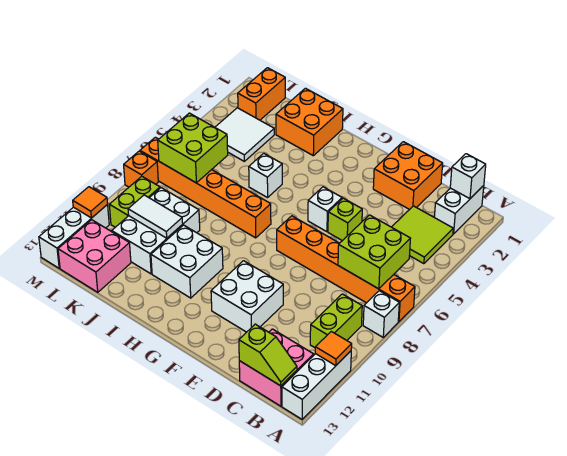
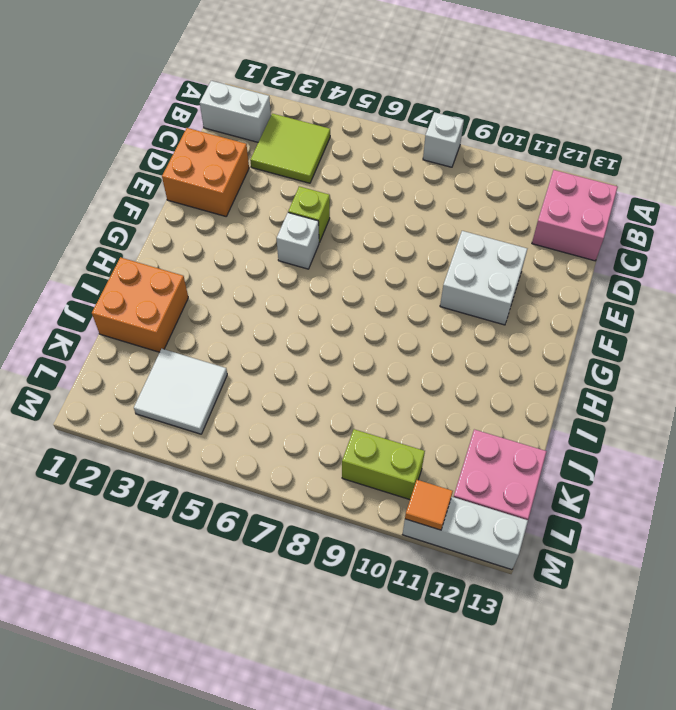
none -> orange 1x6 brick [277,216,415,322]
none -> white 1x3 brick [282,351,351,419]
none -> lime 1x2 brick [310,294,362,348]

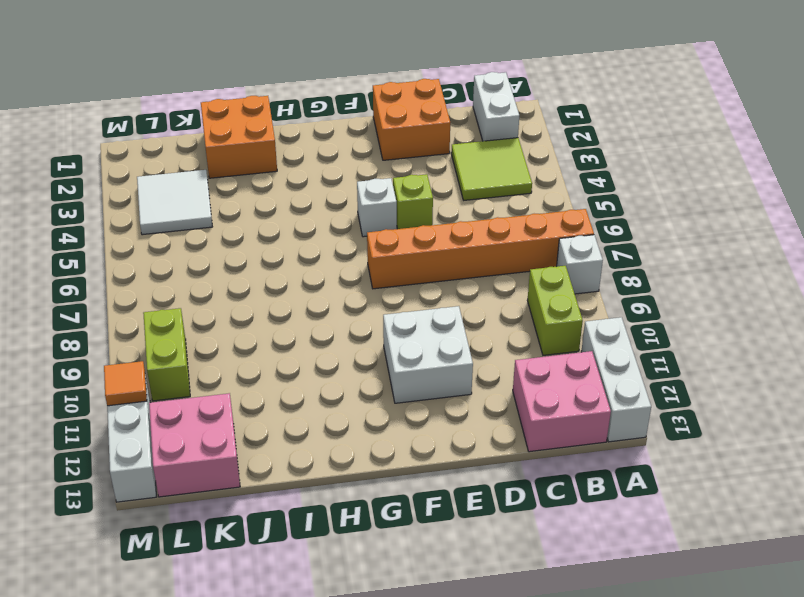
none -> orange 1x6 brick [140,137,271,238]
none -> white 2x2 brick [151,225,223,298]
none -> white 1x1 brick [249,153,282,198]

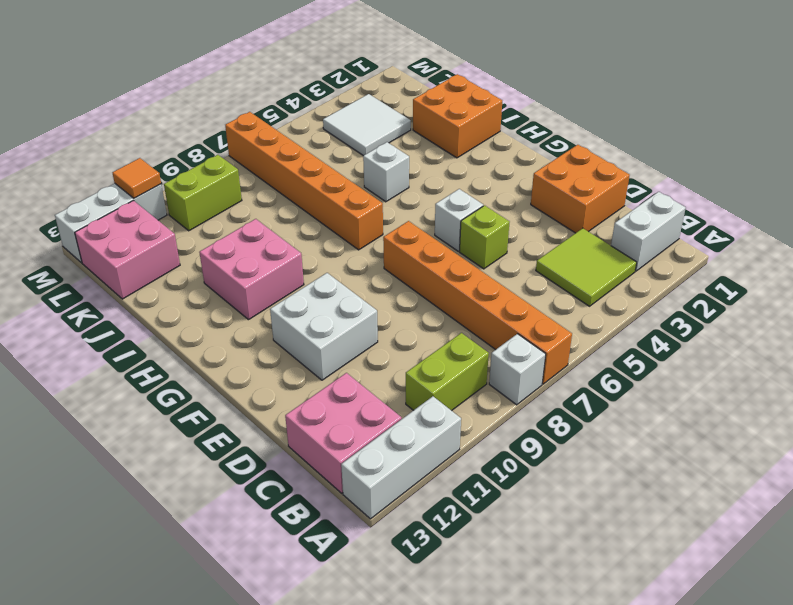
pink 2x2 brick [199,219,304,320] -> white 2x2 brick [151,225,223,298]
none -> white 2x3 brick [112,188,200,274]
none -> orange 1x2 brick [238,68,285,120]
none -> orange 1x1 brick [124,151,158,187]

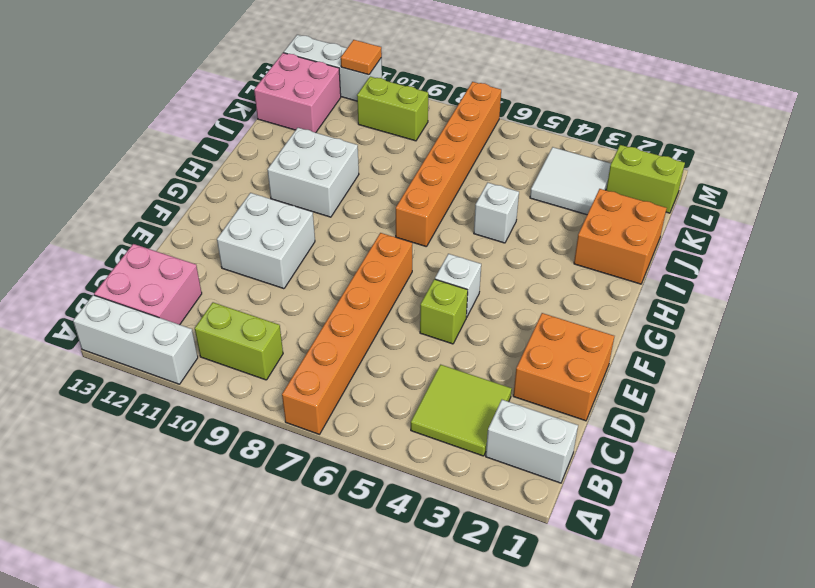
lime 1x2 brick [606,145,685,213] -> orange 1x2 brick [238,68,285,120]
none -> white 1x1 brick [363,291,399,337]
none -> white 2x3 brick [112,188,200,274]
none -> orange 1x1 brick [124,151,158,187]

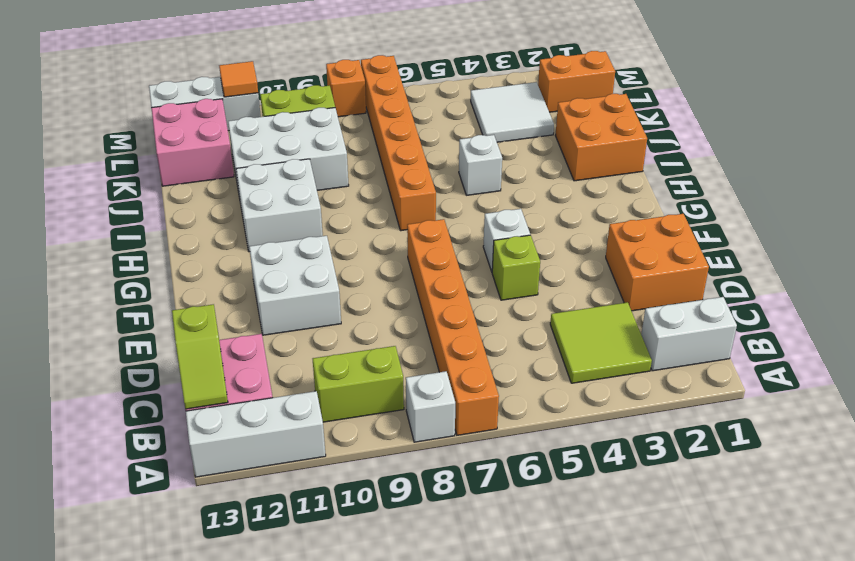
none -> orange 1x1 tile [315,331,352,365]
none -> white 1x1 brick [450,154,486,199]
none -> lime 2x2 brick [338,215,411,289]

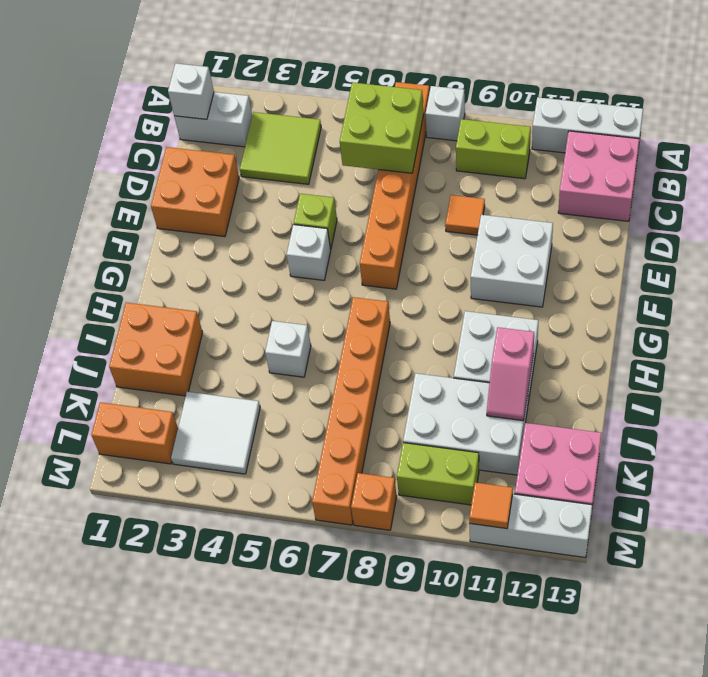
orange 1x1 tile [445,195,485,235] -> orange 1x1 tile moved to [315,331,352,365]
pink 1x2 slope [487,327,534,421] -> none
none -> lime 1x2 slope [239,324,297,386]
none -> white 1x2 tile [128,195,183,238]
none -> lime 2x2 brick [158,113,228,183]

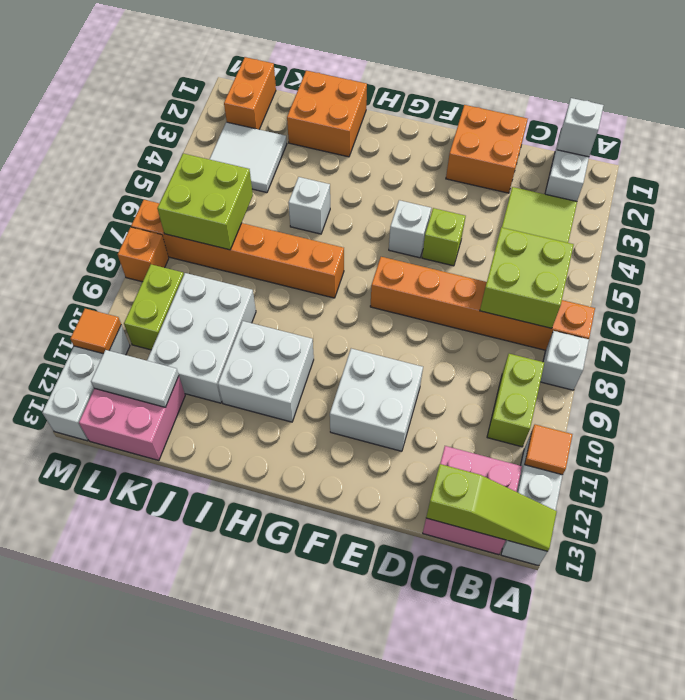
lime 1x3 slope [426,464,557,551] -> lime 1x2 slope [239,324,297,386]
white 1x2 tile [91,350,179,407] -> white 1x2 tile moved to [128,195,183,238]

